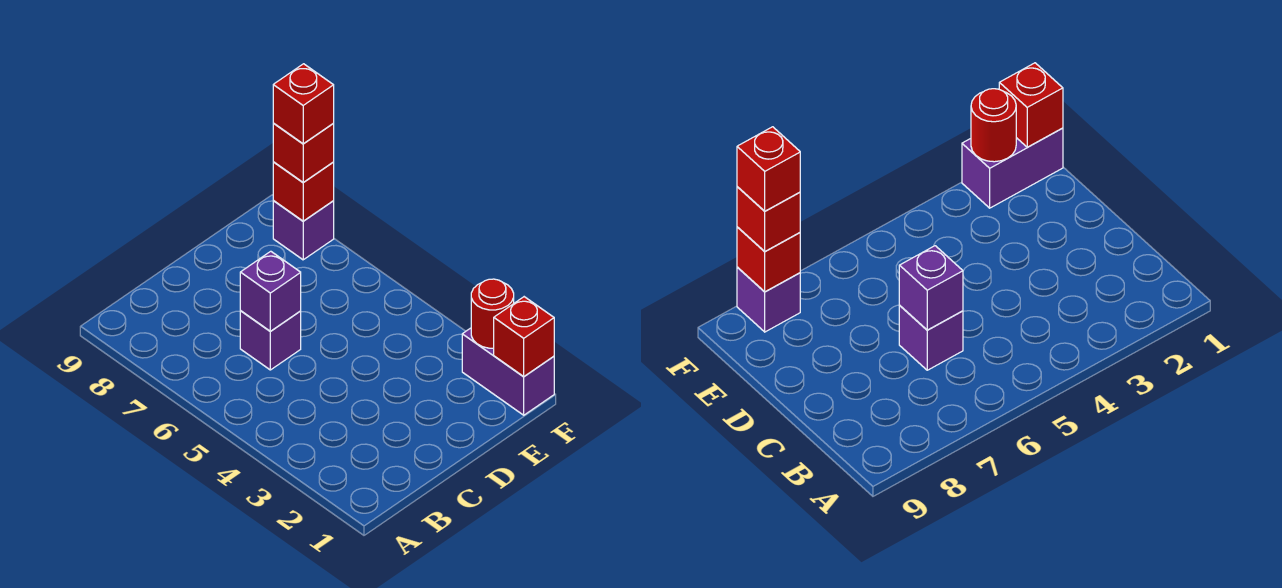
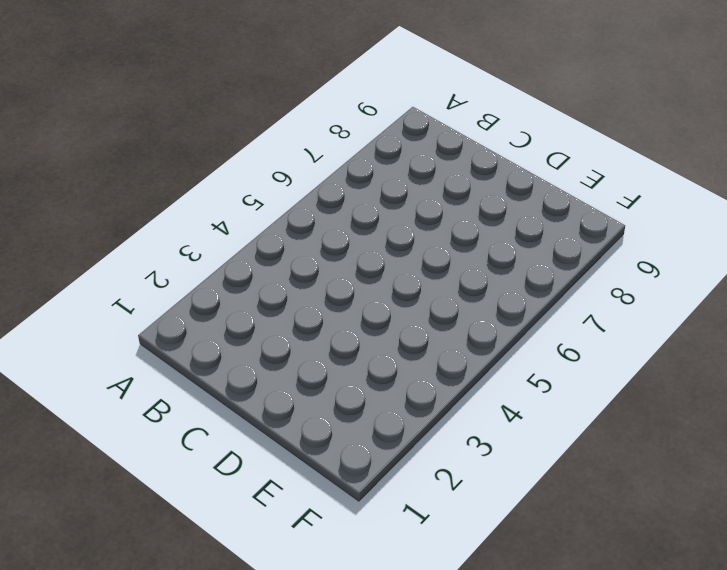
none -> purple 1x1 brick [240,311,301,370]
none -> purple 1x2 brick [462,328,554,415]

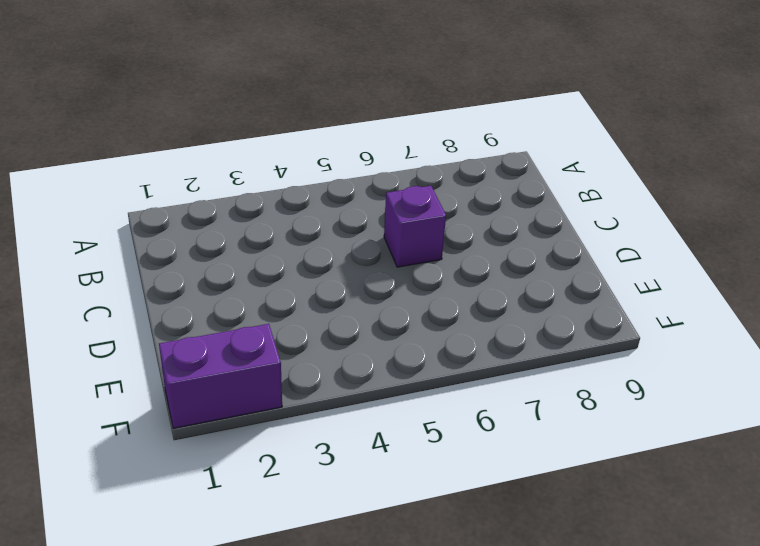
none -> purple 1x1 brick [273,201,334,260]
none -> purple 1x1 brick [240,251,301,331]

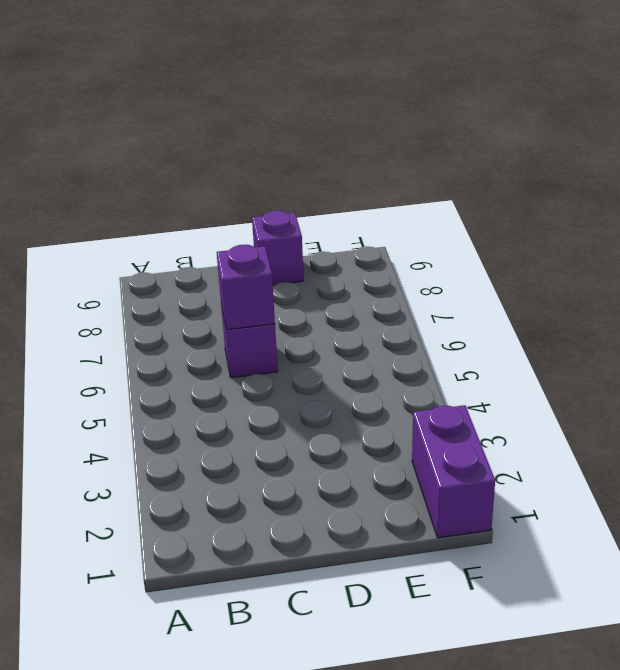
purple 1x1 brick [252,211,304,285] -> purple 1x1 brick moved to [273,201,334,260]
none -> red 1x1 brick [494,297,554,377]
none -> red 1x1 round brick [471,279,514,348]

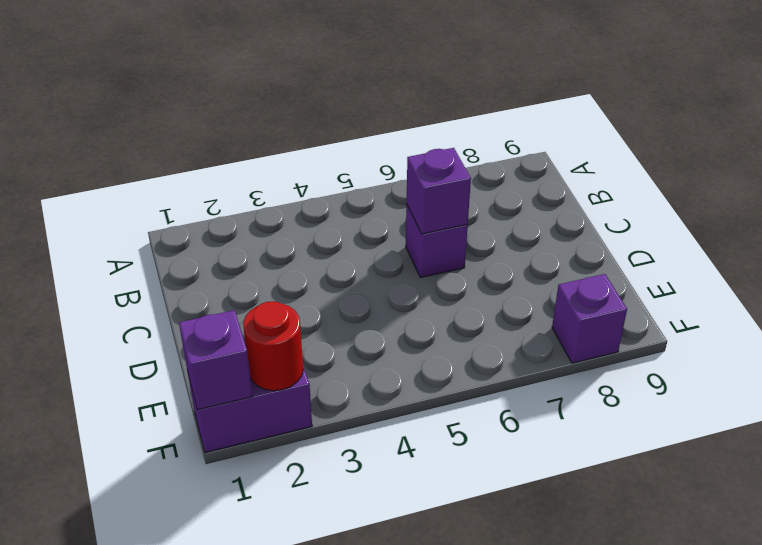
purple 1x1 brick [179,310,253,410] -> red 1x1 brick [494,297,554,377]
none -> red 1x1 brick [273,162,334,221]
none -> red 1x1 brick [273,123,334,182]

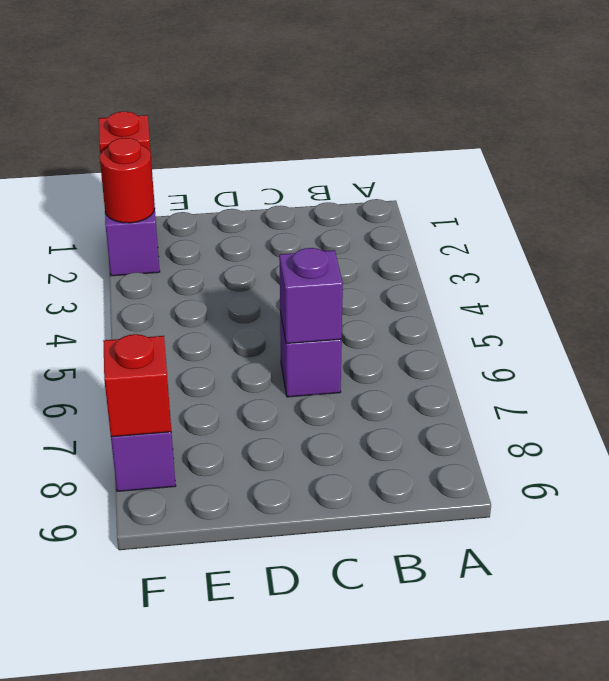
none -> red 1x1 brick [273,123,334,182]
none -> red 1x1 brick [273,64,334,144]

